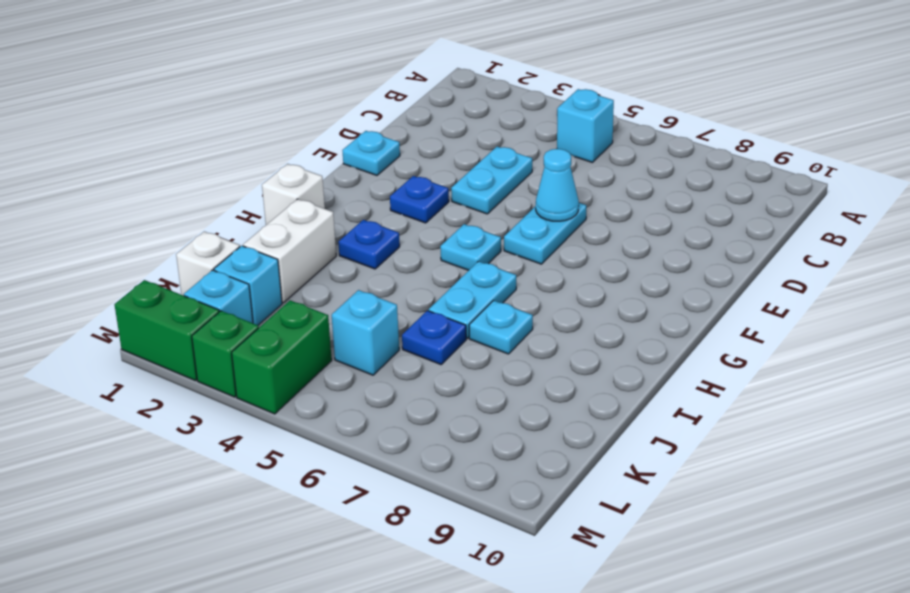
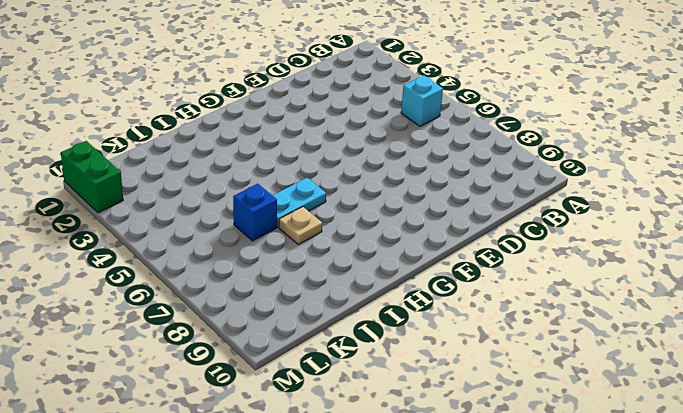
tan 1x1 plate [279,207,322,244] -> cyan 1x1 plate [469,300,533,354]
blue 1x1 brick [233,184,277,241] -> blue 1x1 plate [402,311,466,365]
none -> cyan 1x2 plate [451,147,532,214]
none -> cyan 1x1 plate [342,131,400,175]
none -> cyan 1x2 plate [504,203,586,264]

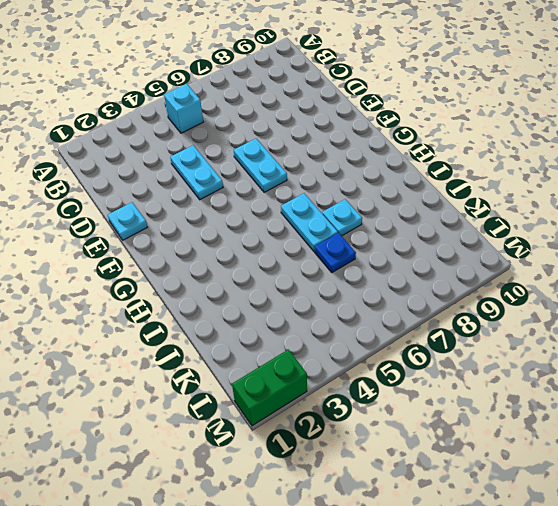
none -> blue 1x1 plate [390,176,449,223]
none -> cyan 1x1 plate [440,224,501,270]
none -> white 1x1 brick [262,164,325,225]

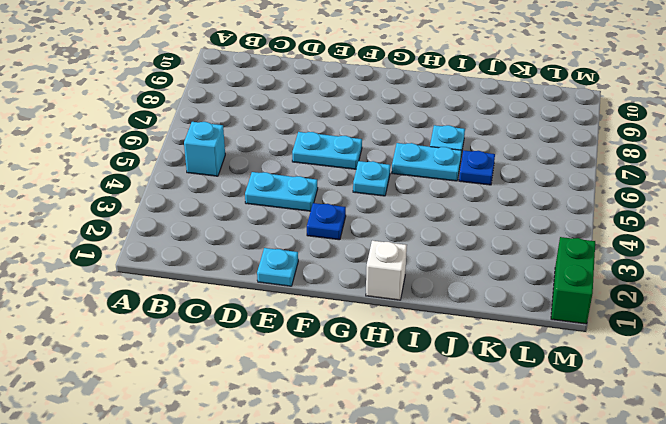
none -> blue 1x1 plate [338,220,400,269]
none -> white 1x2 brick [243,199,336,303]
none -> white 1x1 brick [176,232,240,296]

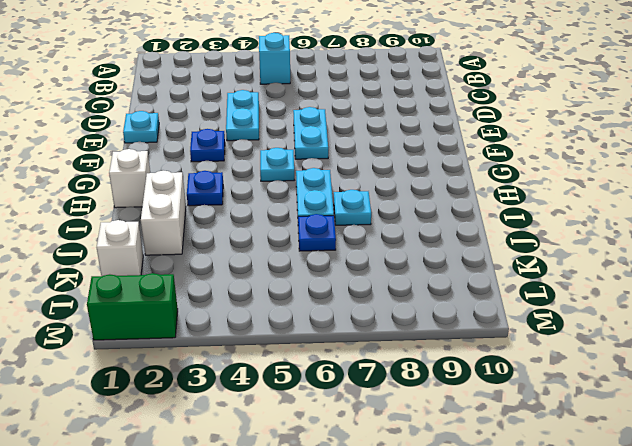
none -> cyan 1x1 brick [214,246,282,325]
none -> cyan 1x1 brick [332,290,399,375]
none -> cyan 1x1 brick [184,270,253,323]

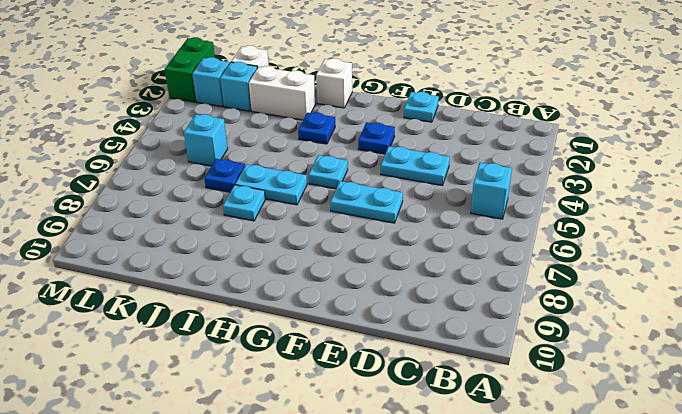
none -> green 1x2 brick [232,300,332,414]
none -> green 1x1 brick [192,311,259,397]
none -> cyan 1x1 cone [536,149,579,221]

